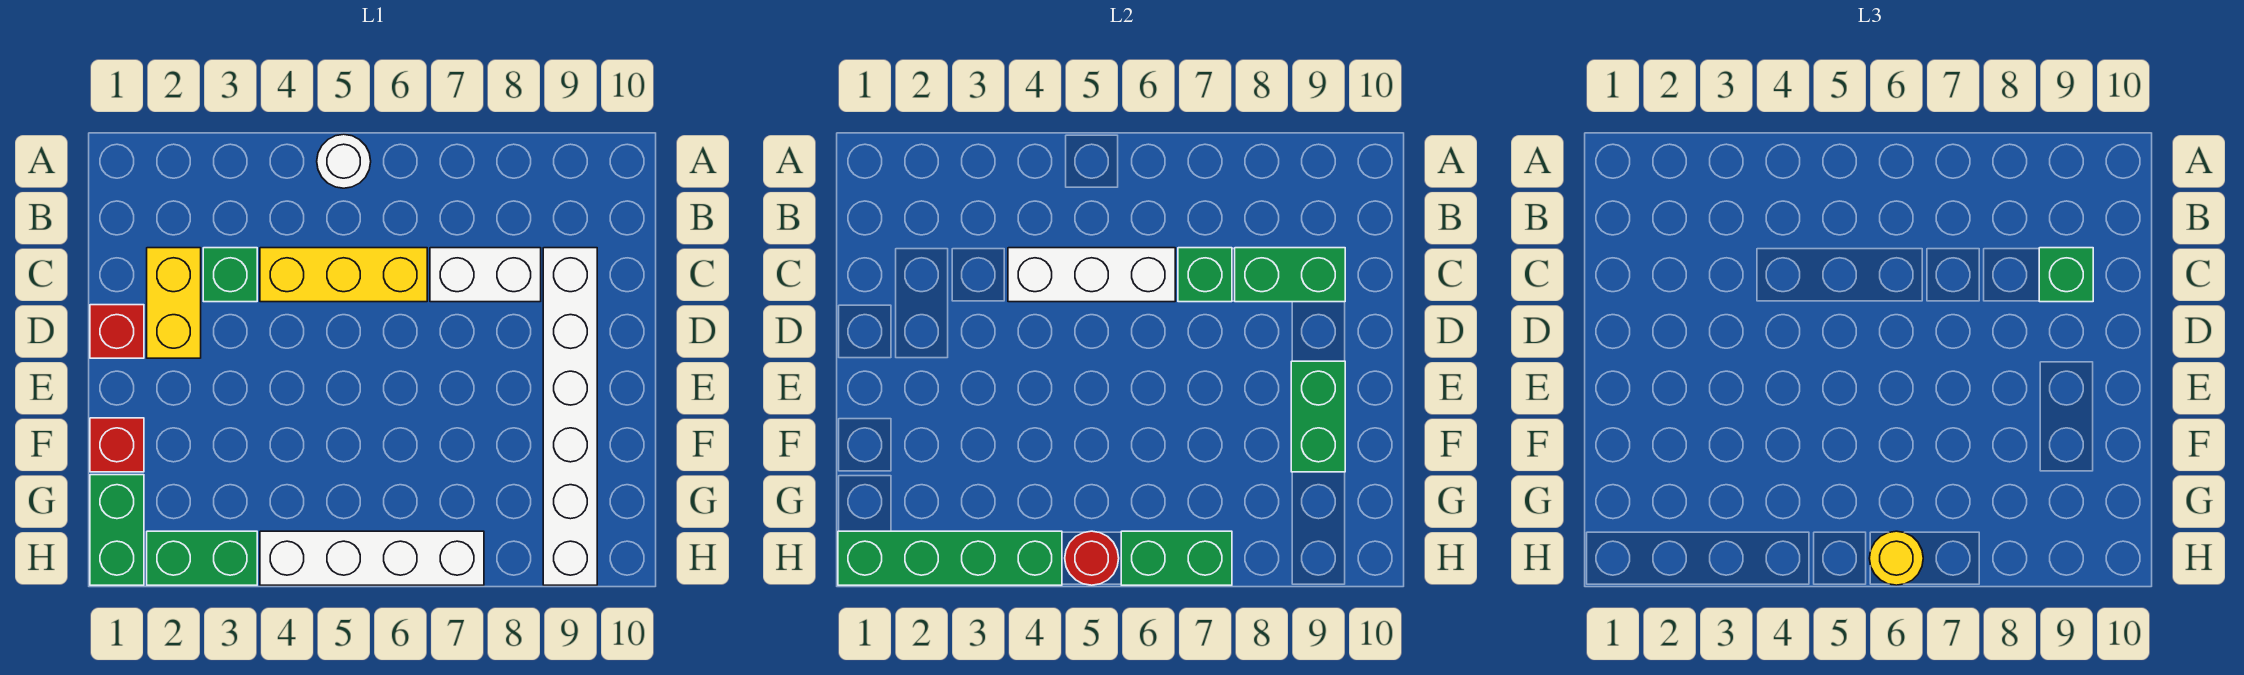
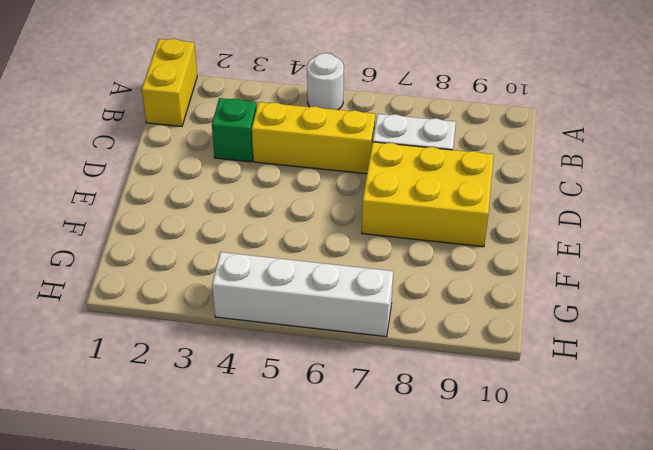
yellow 1x2 brick [142,39,197,127] -> yellow 1x2 brick moved to [147,248,201,358]
yellow 2x3 brick [362,142,494,247] -> white 1x6 brick [543,248,597,585]
none -> red 1x1 brick [90,305,144,358]
none -> red 1x1 brick [90,418,144,472]
none -> green 1x2 brick [90,475,144,585]

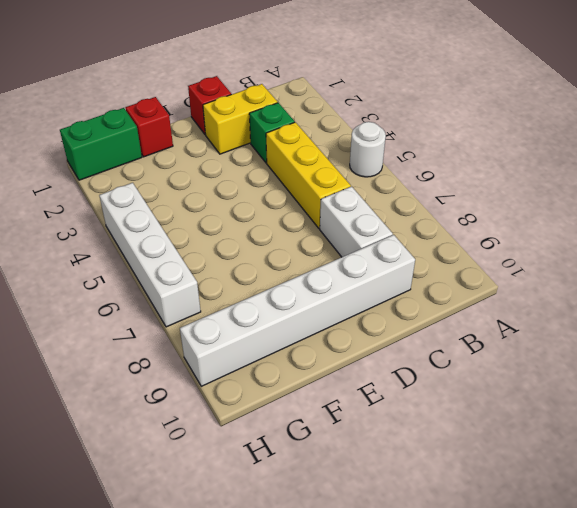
none -> green 1x2 brick [147,531,257,585]
none -> white 1x3 brick [1008,248,1175,302]
none -> green 1x1 brick [1178,248,1232,302]

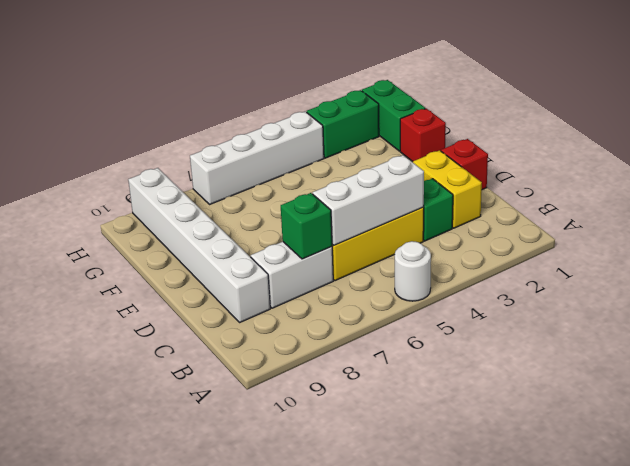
none -> green 1x2 brick [1235,248,1345,302]
none -> green 1x2 brick [1291,361,1345,472]
none -> green 1x4 brick [838,531,1062,585]

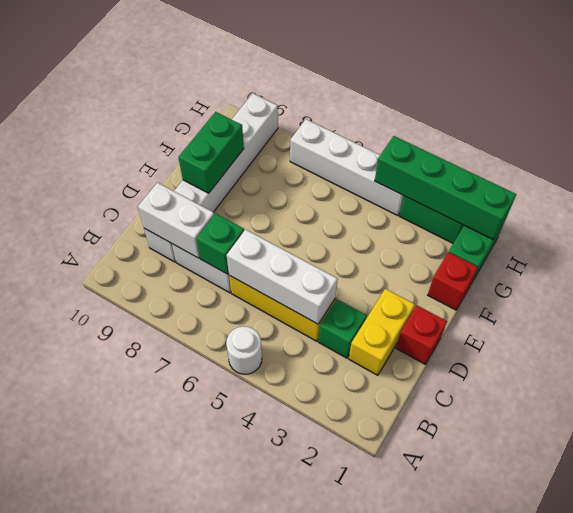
white 1x2 brick [138,183,214,258] -> green 1x2 brick [1235,248,1345,302]
none -> red 1x1 round brick [1065,531,1119,585]
none -> green 1x2 brick [1121,531,1232,585]
none -> green 1x1 brick [2039,248,2093,302]

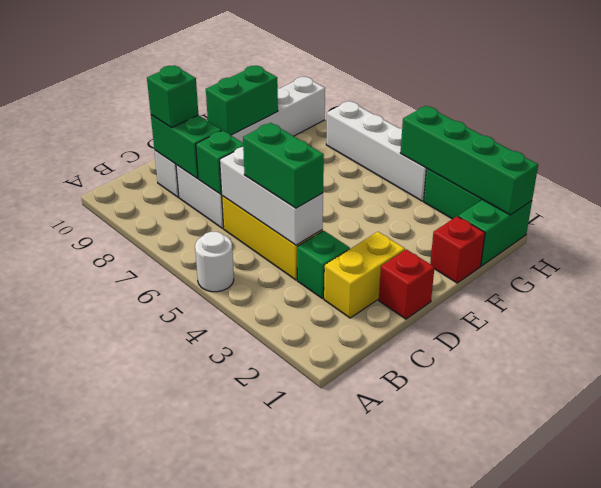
green 1x2 brick [243,123,324,208] -> green 1x2 brick moved to [1121,531,1232,585]
none -> red 1x1 round brick [1065,531,1119,585]
none -> yellow 1x1 round brick [1869,531,1923,585]

